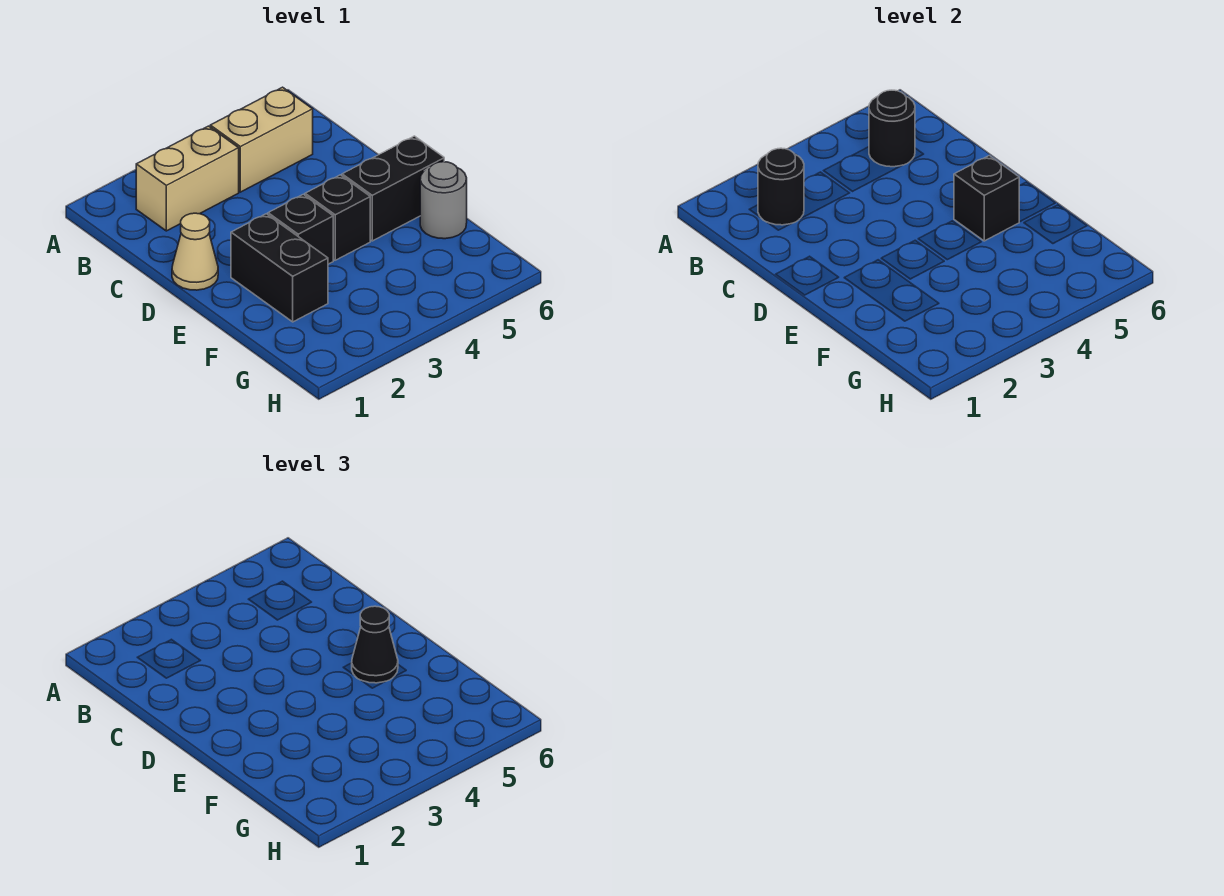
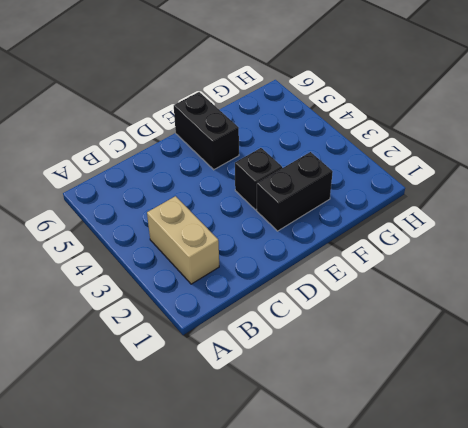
none -> tan 1x2 brick [210,87,313,192]
none -> tan 1x1 cone [172,213,218,290]
none -> black 1x1 brick [305,175,370,260]

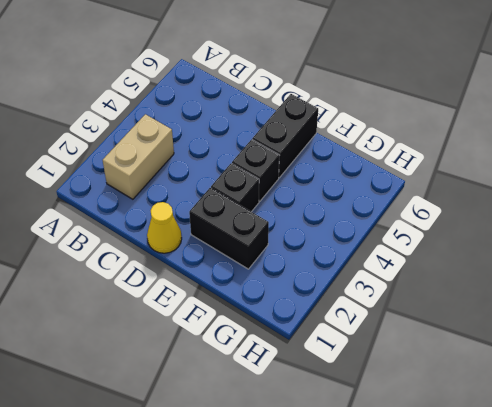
yellow 1x1 cone [147,202,182,253] -> tan 1x1 cone [172,213,218,290]
none -> tan 1x2 brick [210,87,313,192]
none -> grey 1x1 round brick [420,162,467,239]
none -> black 1x1 round brick [758,148,804,225]

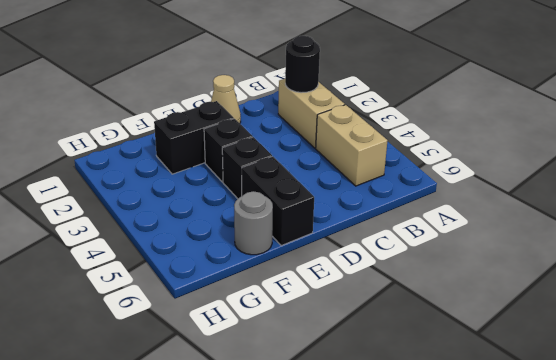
none -> black 1x1 round brick [869,90,915,167]
none -> black 1x1 brick [954,156,1019,241]
none -> black 1x1 cone [352,606,398,683]

